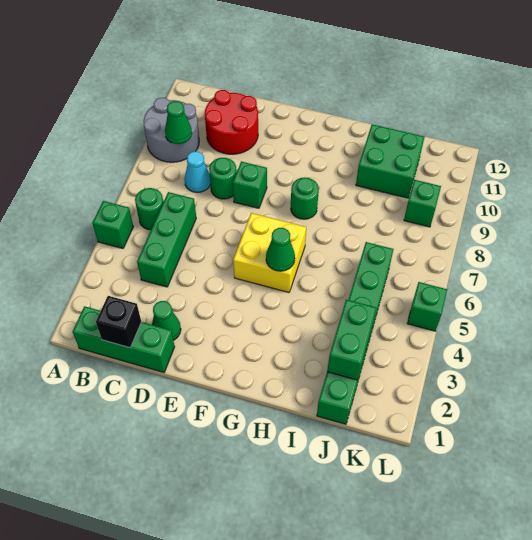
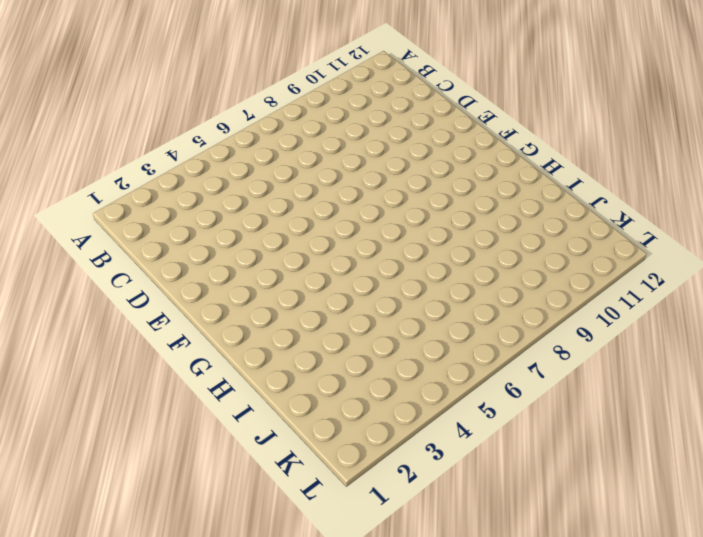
none -> green 1x1 brick [92,201,133,248]
none -> grey 2x2 round brick [143,98,199,162]
none -> green 1x3 brick [73,306,175,372]

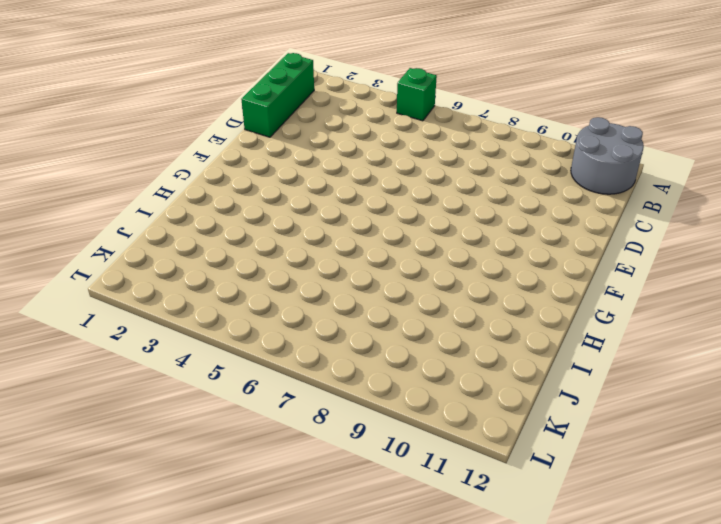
grey 2x2 round brick [571,117,644,194] -> grey 2x2 round brick moved to [143,98,199,162]
none -> green 1x1 round brick [135,188,163,230]
none -> green 1x3 brick [137,192,196,287]
none -> cyan 1x1 cone [184,151,210,192]

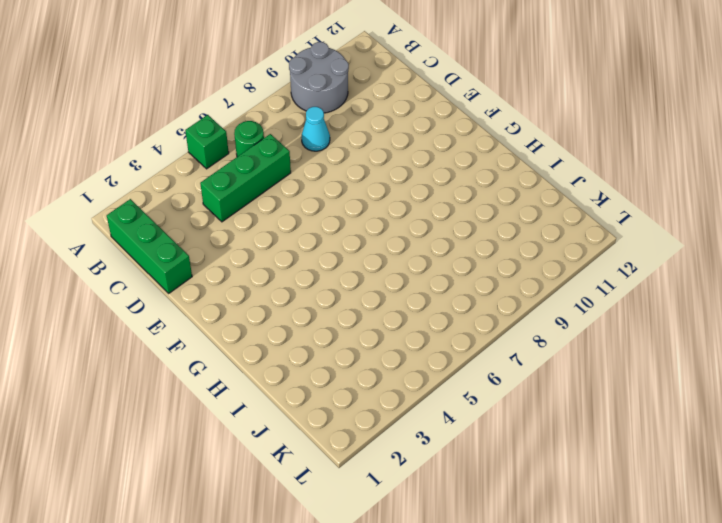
none -> red 2x2 round brick [205,90,258,154]
none -> green 1x1 cone [152,301,181,340]
none -> green 1x1 round brick [209,158,236,199]

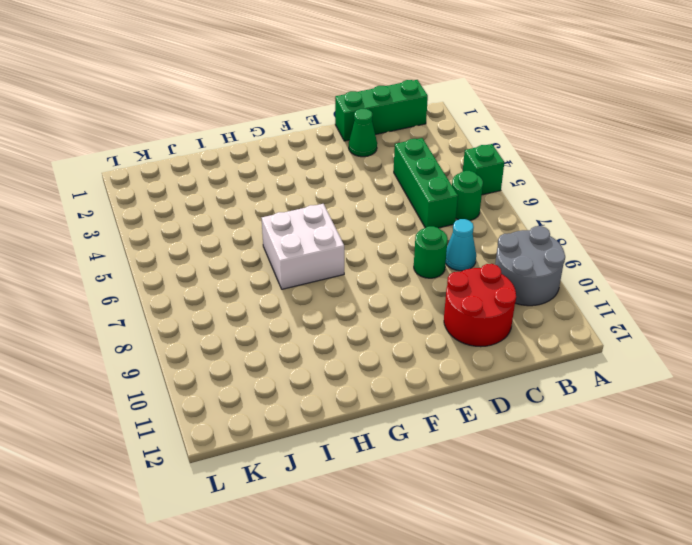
white 2x2 brick [261,204,344,289] -> yellow 2x2 brick [233,213,306,292]
none -> green 1x1 brick [233,162,267,208]
none -> green 1x1 round brick [291,177,319,219]
none -> green 2x2 brick [356,124,425,198]

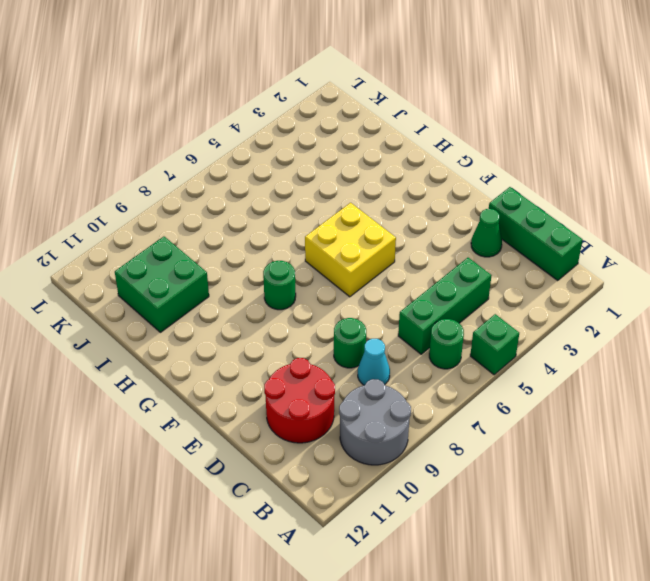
none -> green 1x1 brick [233,162,267,208]
none -> green 1x6 brick [317,242,394,424]
none -> green 1x1 brick [404,180,441,227]

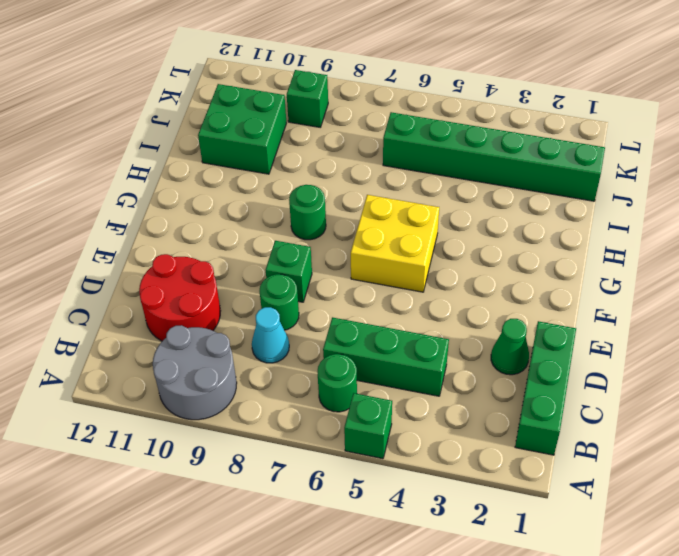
none -> green 1x1 brick [407,282,447,331]
none -> green 1x1 cone [165,101,192,144]
none -> black 1x1 brick [96,296,141,348]

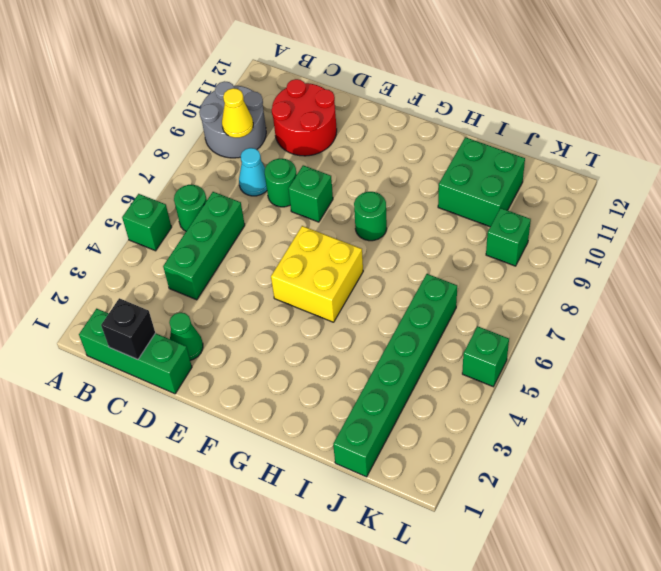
yellow 1x1 cone [222,88,253,138] -> green 1x1 cone [165,101,192,144]
none -> green 1x1 cone [266,228,295,271]
none -> green 1x2 brick [327,300,376,380]

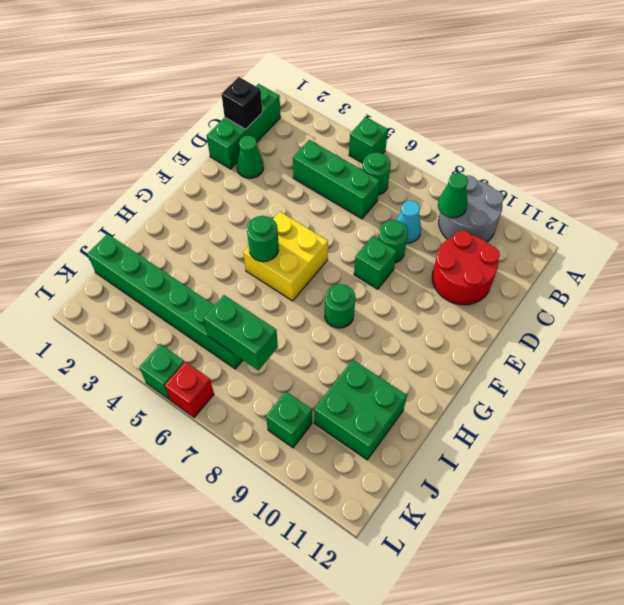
green 1x1 round brick [247,216,279,262] -> green 1x1 cone [266,228,295,271]
green 1x2 brick [204,295,278,370] -> green 1x2 brick moved to [327,300,376,380]
red 1x1 brick [165,362,214,417] -> none

